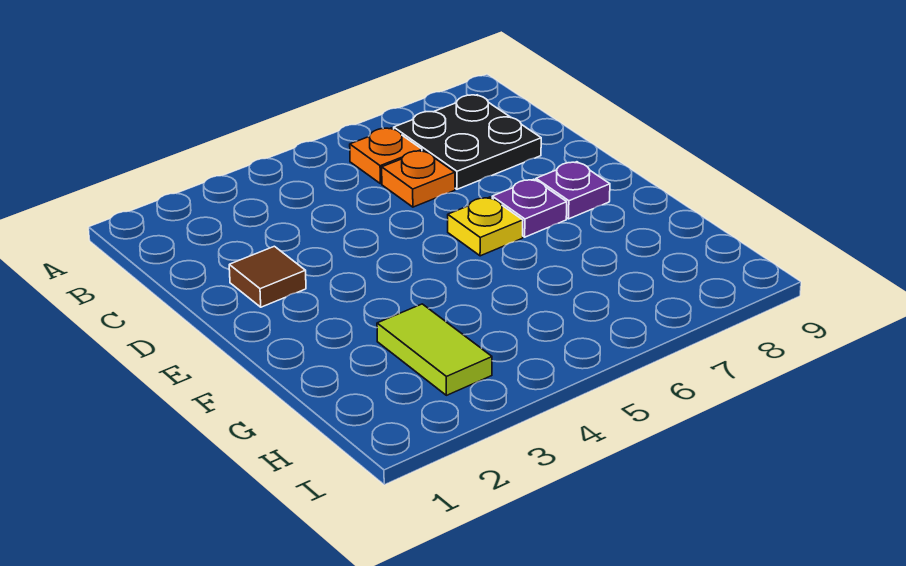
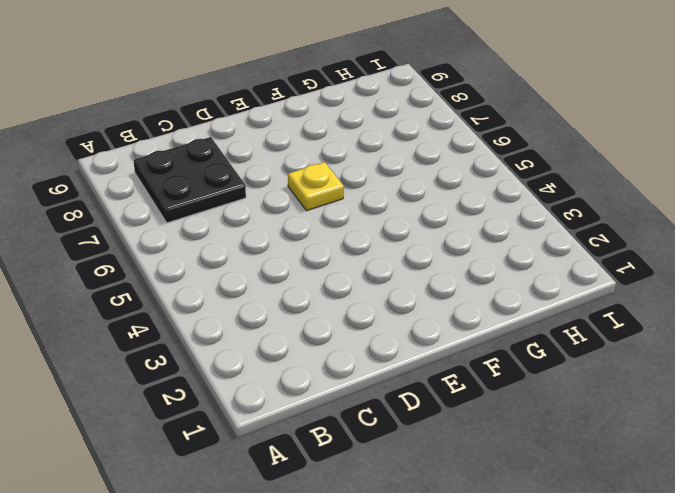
none -> orange 1x1 plate [350,128,422,184]
none -> orange 1x1 plate [382,151,455,207]

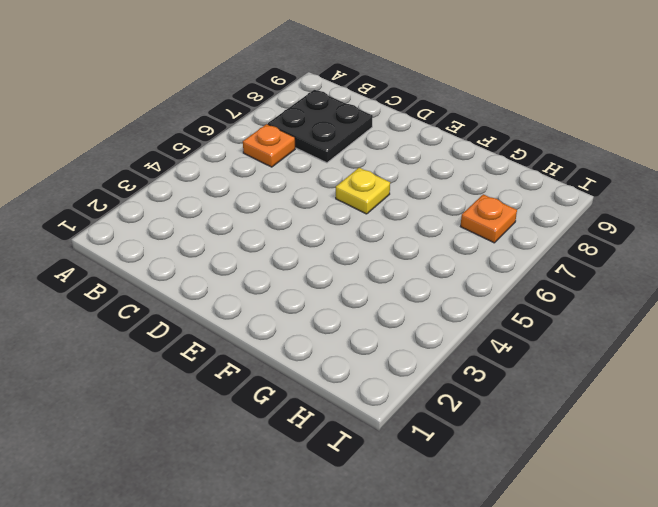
orange 1x1 plate [461,194,517,243] -> orange 1x1 plate moved to [382,151,455,207]
none -> brown 1x1 tile [229,246,306,307]
none -> purple 1x1 plate [492,179,567,237]

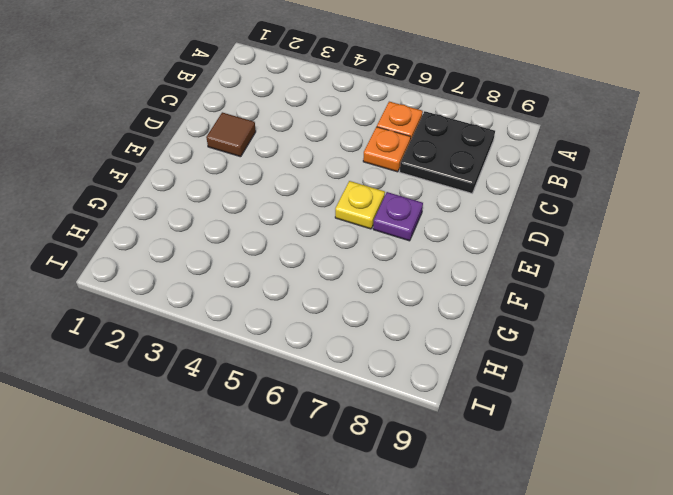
none -> purple 1x1 plate [536,162,610,219]
none -> lime 1x2 tile [377,304,492,395]

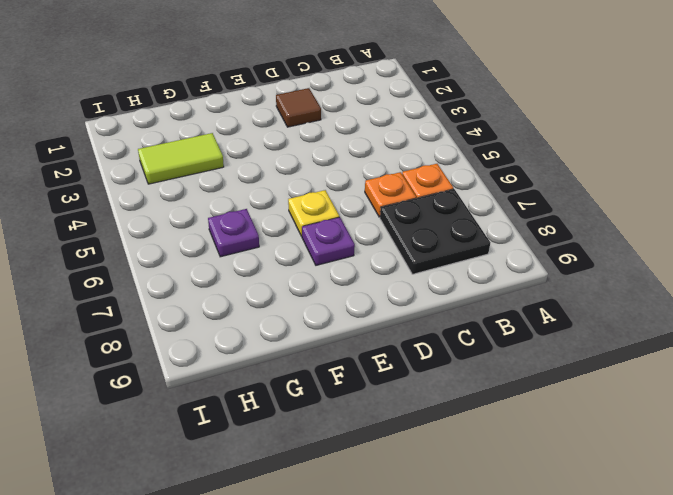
purple 1x1 plate [208,209,259,257] -> purple 1x1 plate moved to [536,162,610,219]

